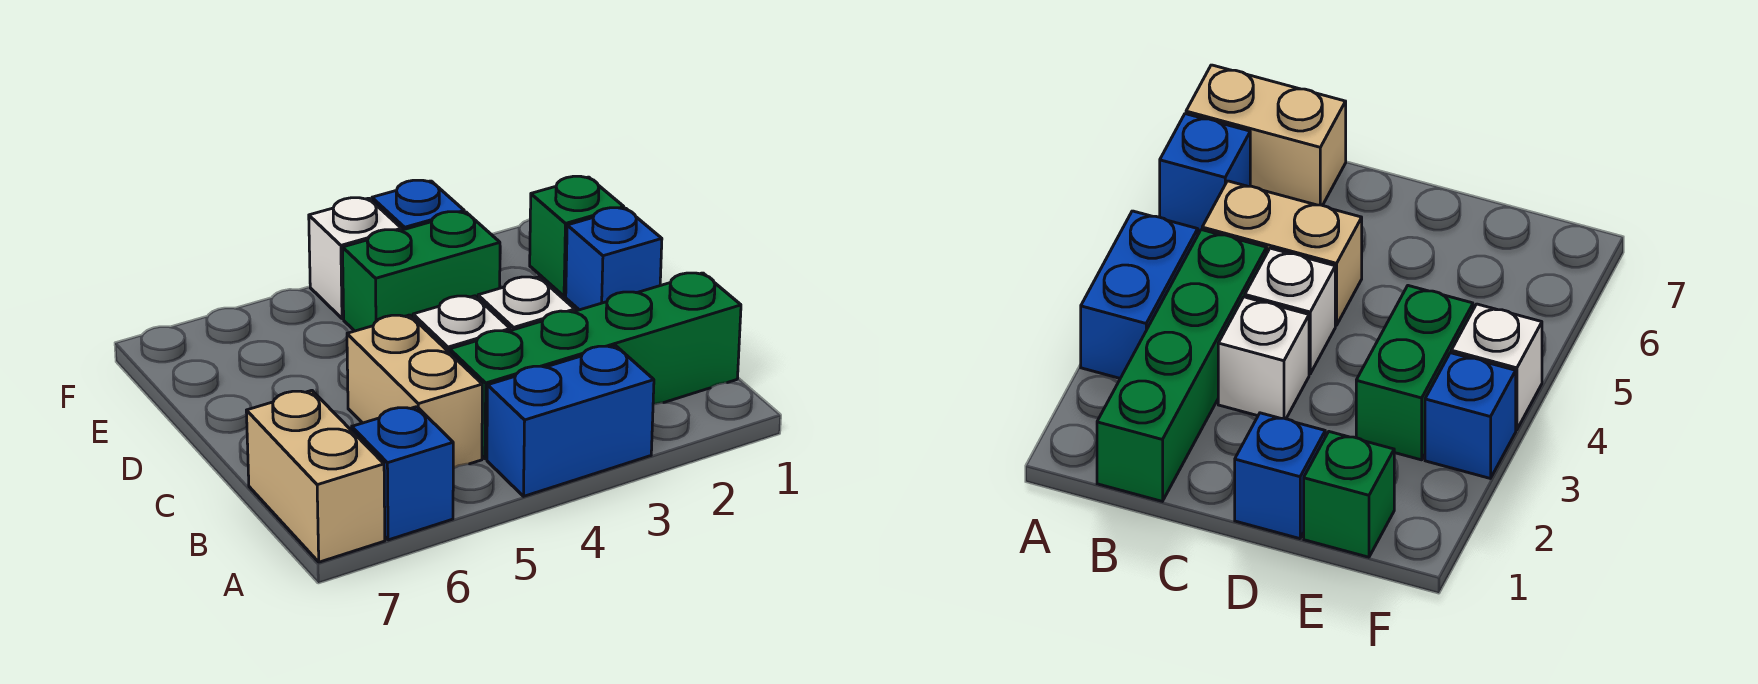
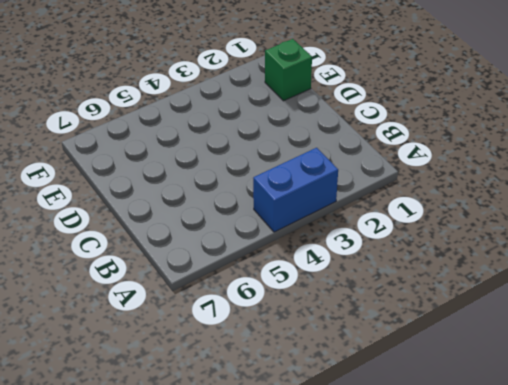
none -> blue 1x1 brick [352,407,453,540]
none -> tan 1x2 brick [246,390,385,562]
none -> green 1x4 brick [450,273,741,459]

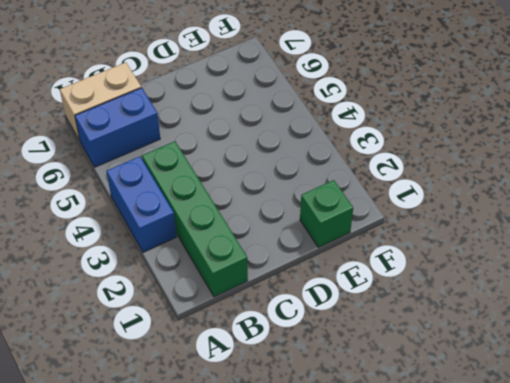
blue 1x2 brick [75,88,160,167] -> blue 1x1 brick [352,407,453,540]
none -> tan 1x2 brick [347,315,482,468]
none -> white 1x1 brick [478,277,575,331]
none -> white 1x1 brick [413,296,510,353]

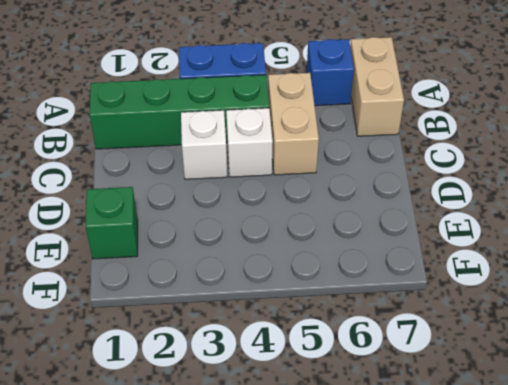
none -> blue 1x1 brick [566,208,662,310]
none -> green 1x2 brick [343,212,500,331]
none -> blue 1x1 brick [372,180,464,230]

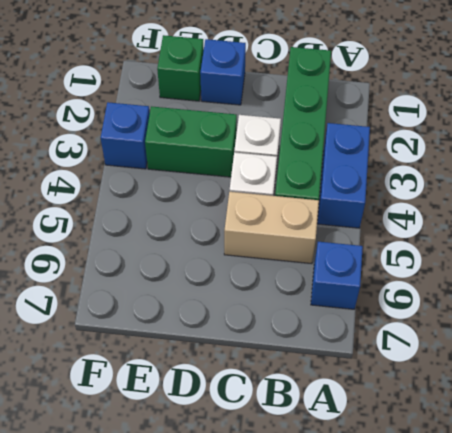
green 1x2 brick [145,106,237,177] -> green 1x2 brick turned to [343,212,500,331]
none -> tan 1x2 brick [246,390,385,562]
none -> white 1x1 brick [309,198,402,319]

